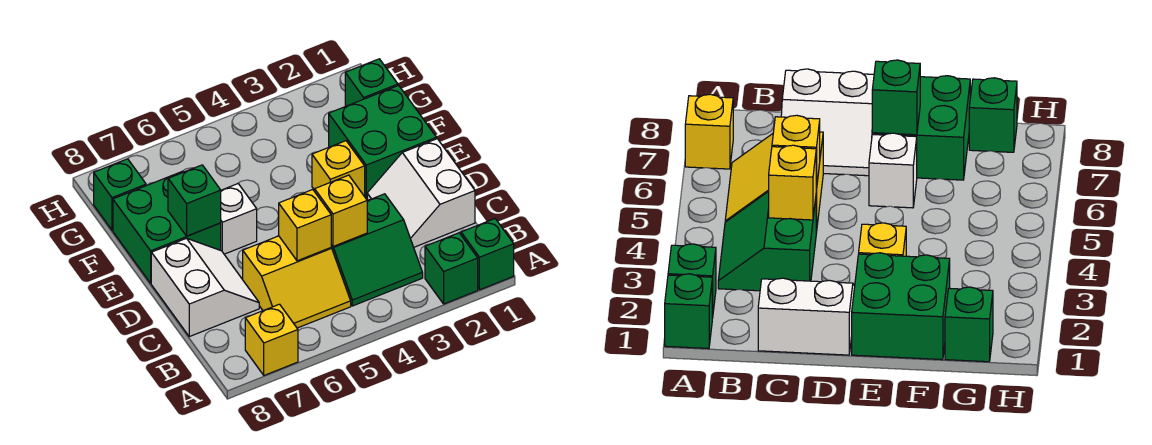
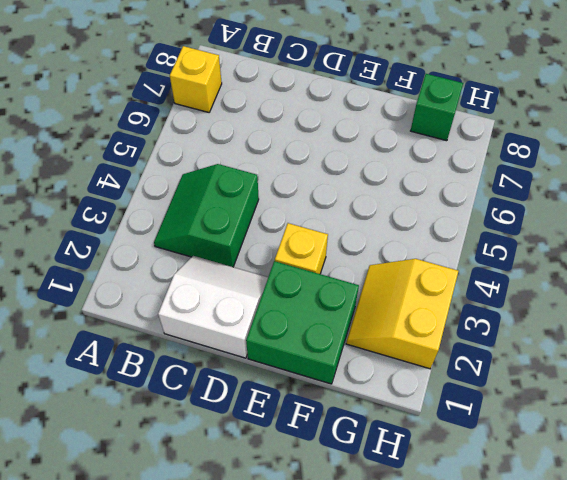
yellow 2x2 slope [346,259,458,369] -> yellow 2x2 slope moved to [243,236,351,328]
none -> green 1x1 brick [461,219,514,290]
none -> green 1x1 brick [425,233,478,304]
none -> white 2x2 slope [151,238,259,337]

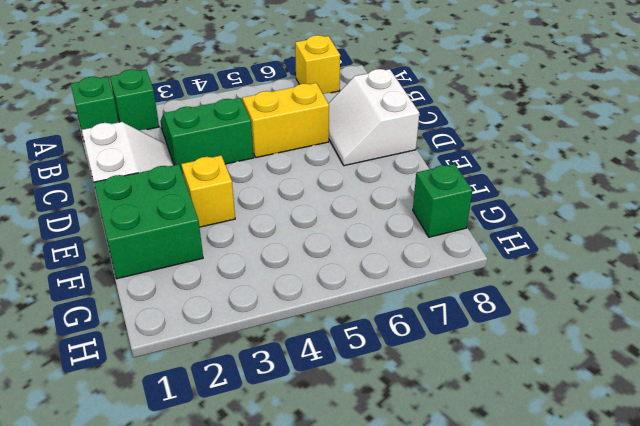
none -> white 1x1 brick [221,184,257,254]
none -> green 2x2 brick [113,171,221,283]
none -> green 1x1 brick [345,59,398,106]

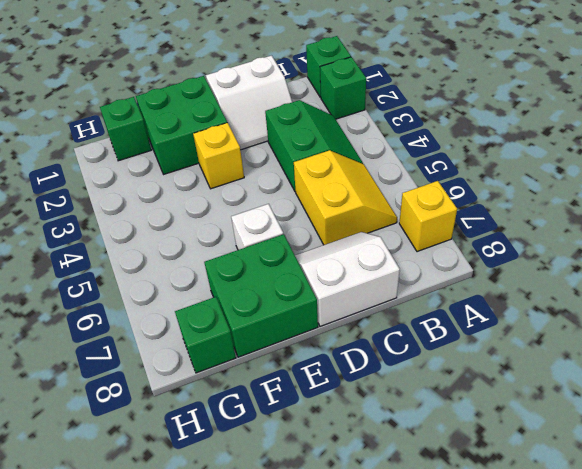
none -> yellow 1x1 brick [315,175,367,246]
none -> yellow 1x1 brick [279,190,331,261]
none -> green 1x1 brick [168,165,221,236]

